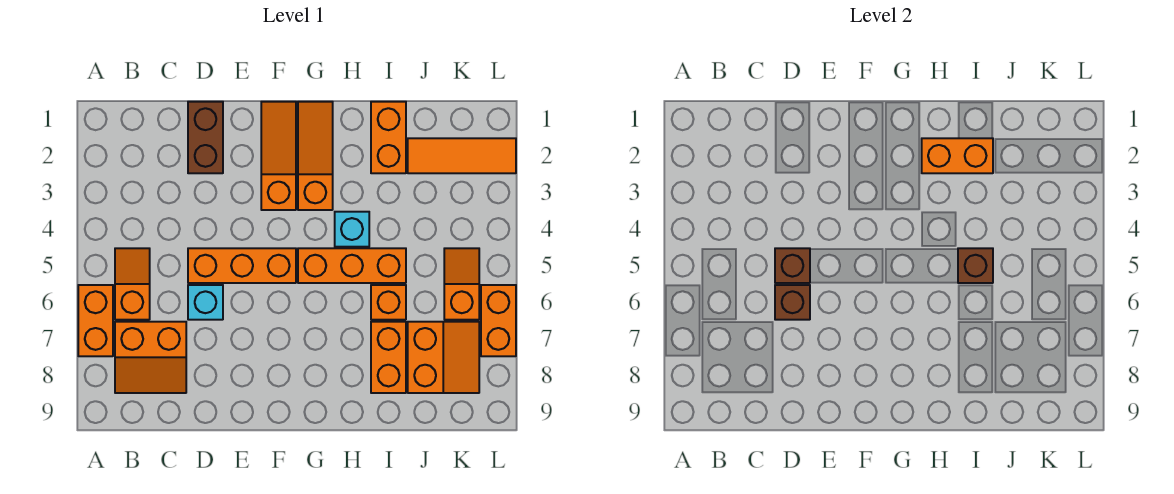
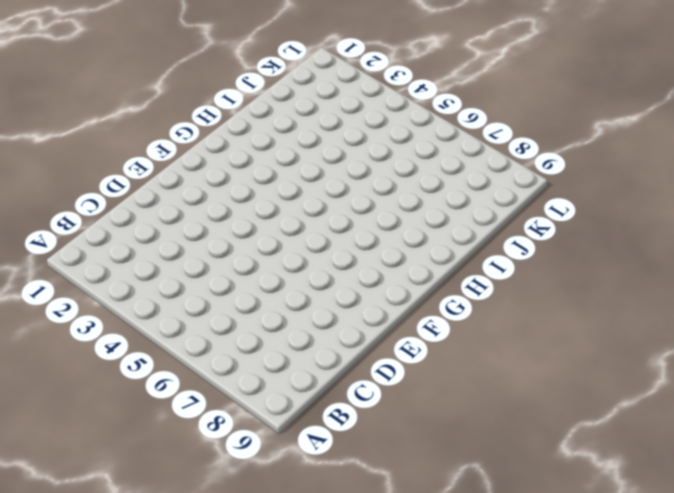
none -> orange 1x2 brick [78,285,113,356]
none -> orange 1x2 slope [115,248,150,320]
none -> orange 2x2 slope [115,322,186,393]

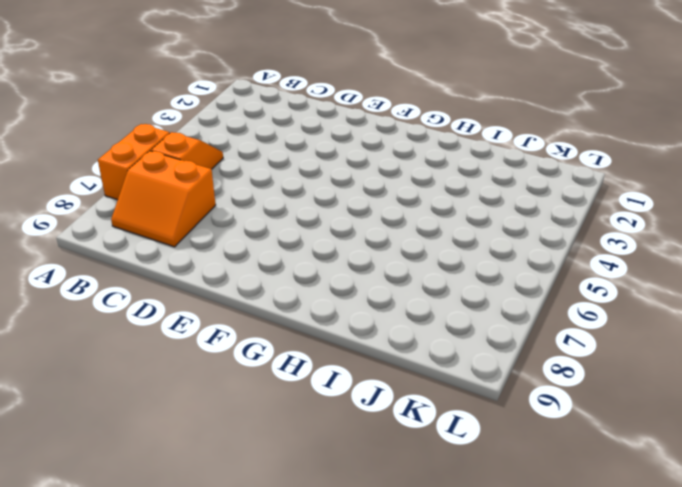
none -> brown 1x2 brick [188,102,223,173]
none -> orange 1x3 brick [188,248,296,283]
none -> cyan 1x1 brick [188,285,223,320]

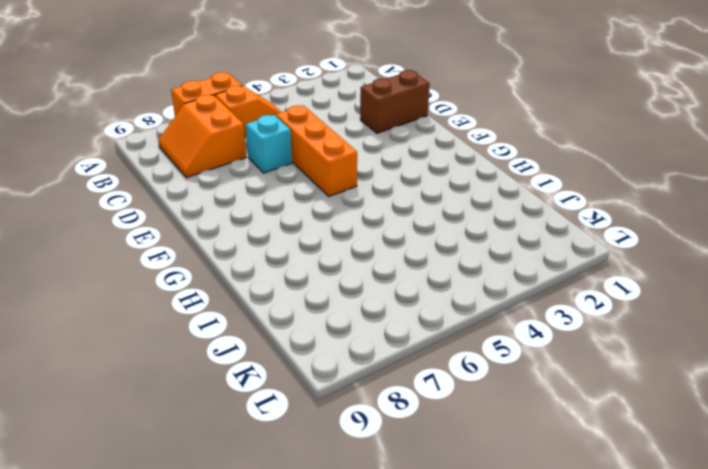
none -> orange 1x3 slope [261,102,296,210]
none -> orange 1x3 slope [298,102,333,210]
none -> orange 1x3 brick [298,248,406,283]

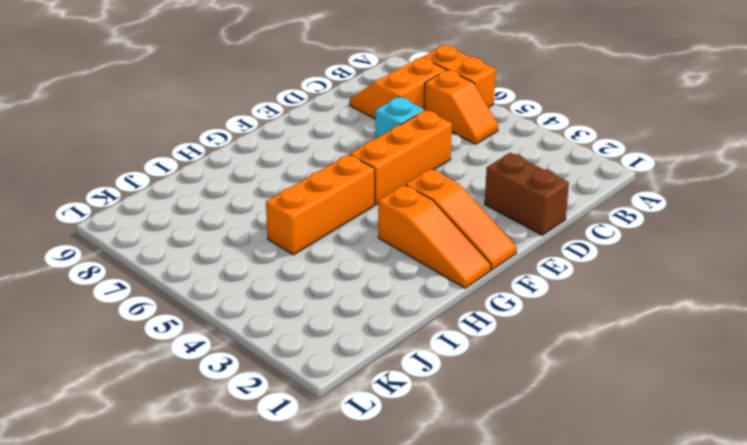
none -> cyan 1x1 brick [335,212,369,247]
none -> orange 1x2 brick [371,102,406,173]
none -> orange 1x1 brick [371,285,406,320]

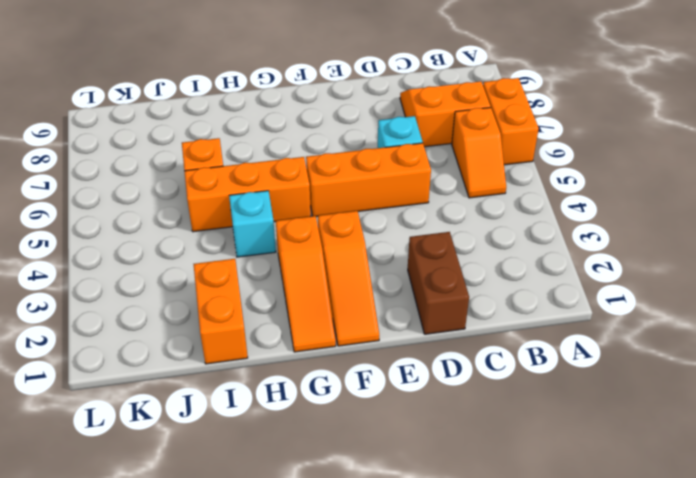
none -> orange 1x2 brick [371,322,406,393]
none -> orange 1x3 tile [408,138,516,173]
none -> orange 2x2 slope [408,322,479,393]

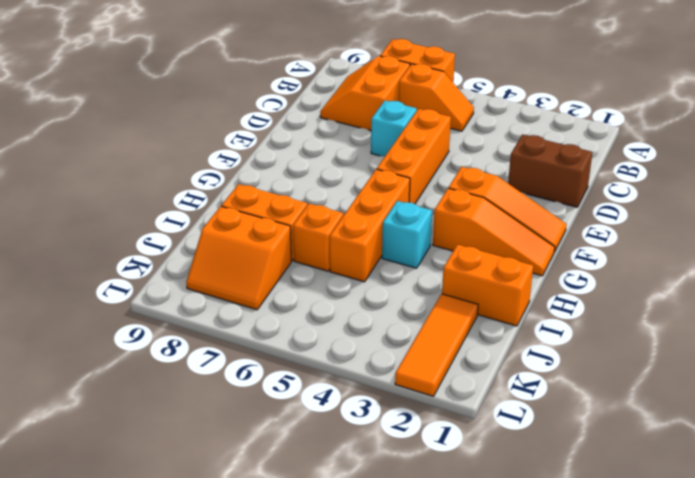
none -> orange 1x2 slope [444,248,479,320]
none -> orange 1x2 brick [481,285,516,356]
none -> brown 1x1 brick [775,248,810,283]

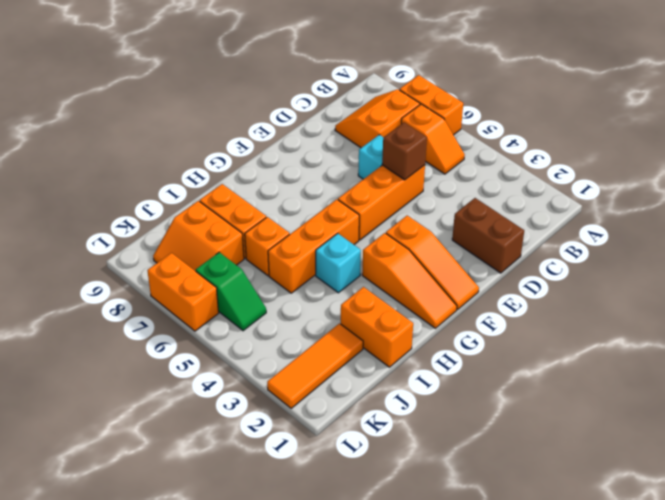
green 1x2 slope [196,252,266,331] -> orange 1x2 slope [444,248,479,320]
none -> brown 1x1 brick [775,285,810,320]
none -> orange 1x2 brick [922,138,993,173]
none -> brown 1x1 brick [958,248,993,283]

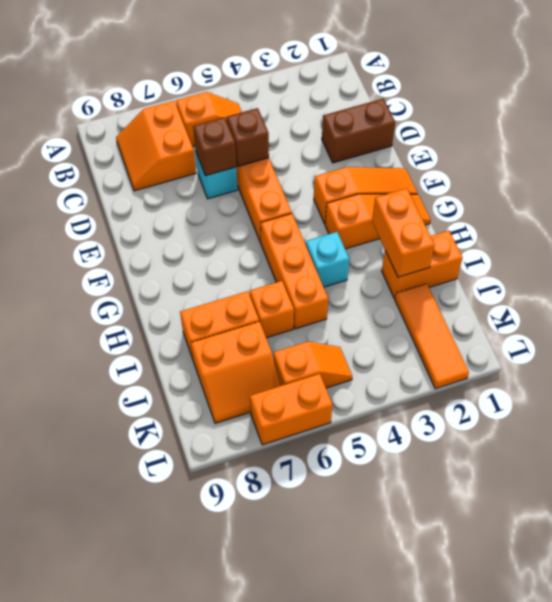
none -> orange 1x2 brick [78,285,113,356]
none -> brown 1x1 brick [958,248,993,283]

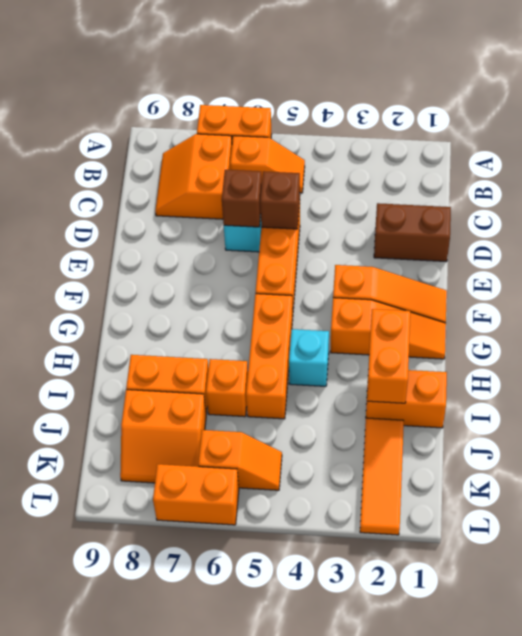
none -> brown 1x1 brick [958,248,993,283]

